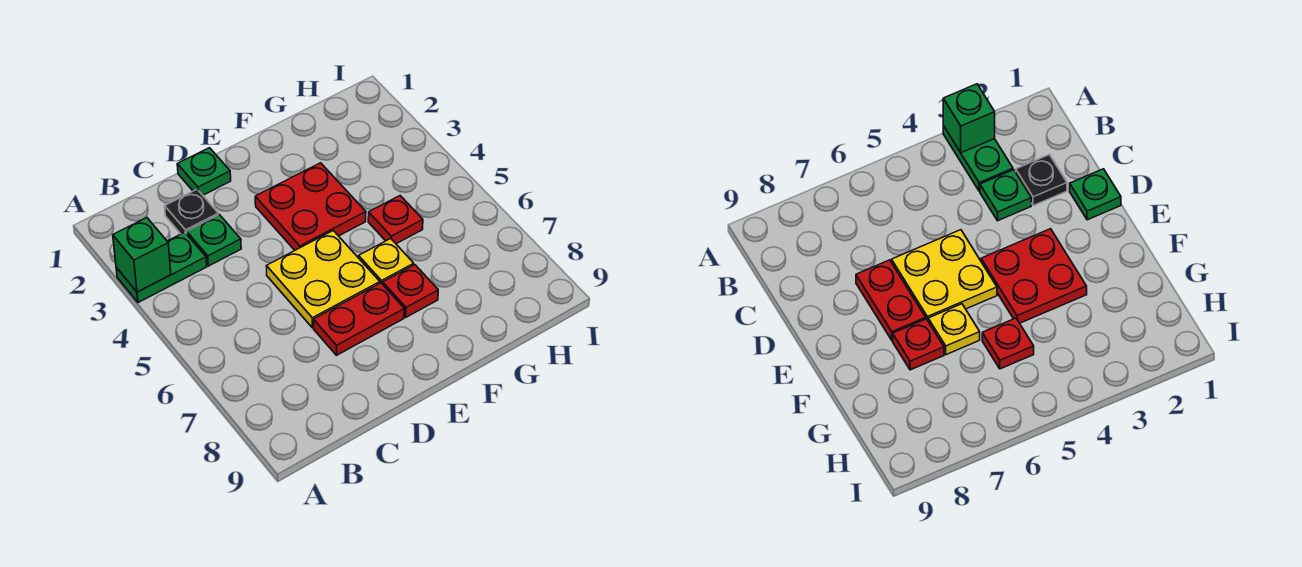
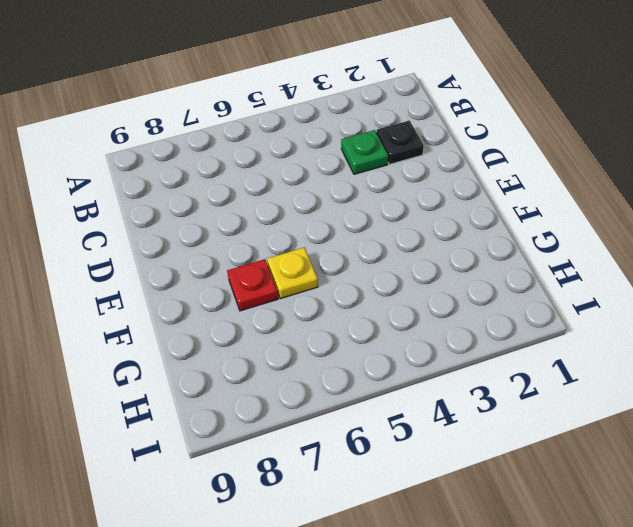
none -> green 1x2 plate [116,232,207,303]
none -> green 1x1 plate [177,148,231,195]

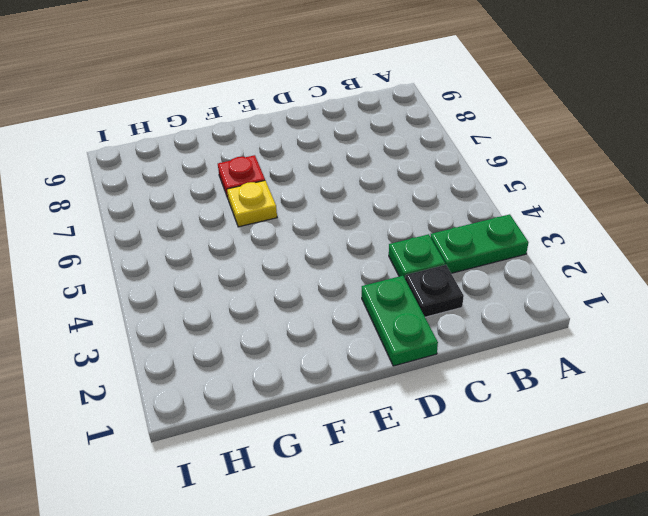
green 1x2 plate [362,276,438,366] -> green 1x1 plate [177,148,231,195]
none -> yellow 2x2 plate [267,231,380,328]
none -> red 1x2 plate [314,283,404,355]

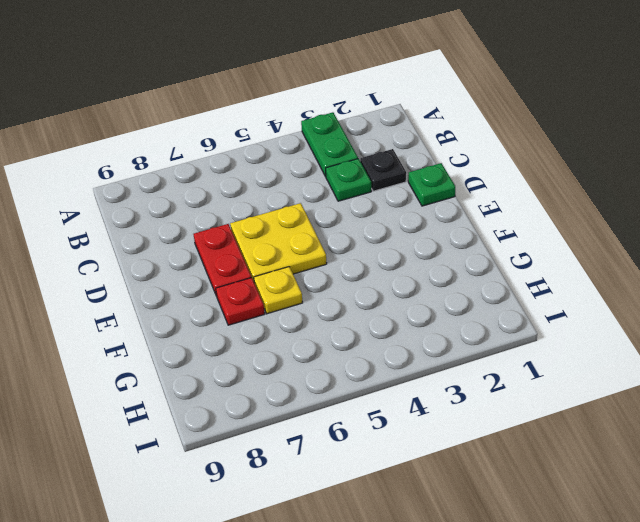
none -> red 2x2 plate [255,163,366,250]
none -> red 1x1 plate [368,196,423,244]

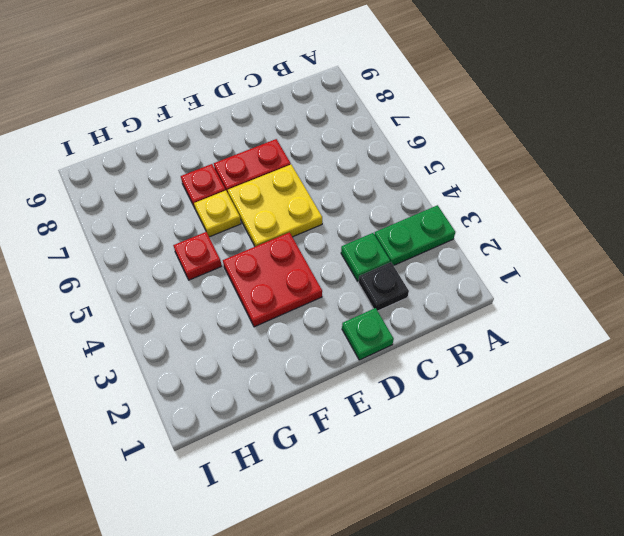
none -> green 1x1 brick [113,218,171,292]

